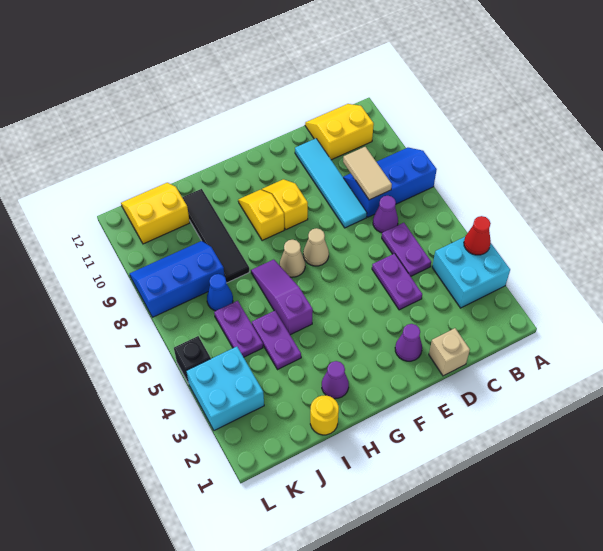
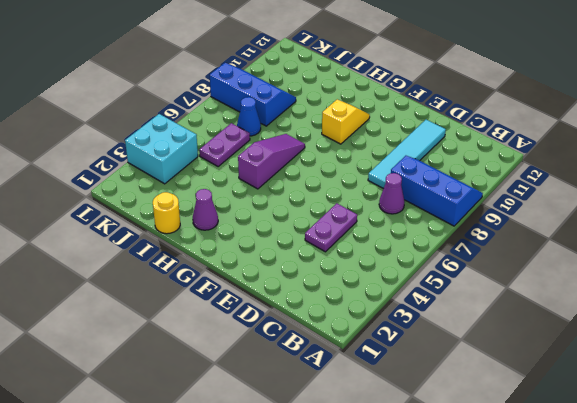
none -> cyan 2x2 brick [432,237,510,308]
none -> yellow 2x2 slope [305,104,374,160]
none -> purple 1x2 plate [382,223,431,276]

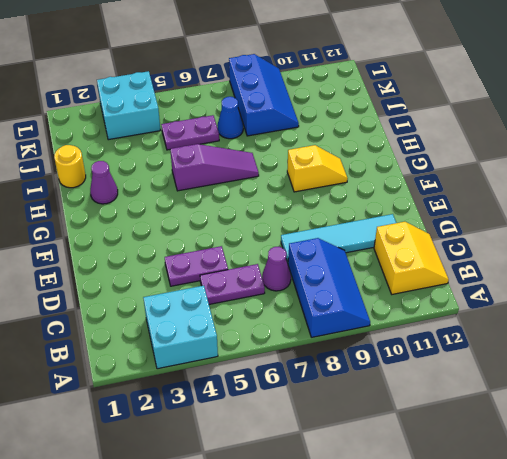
none -> tan 1x1 brick [429,328,470,376]
none -> purple 1x1 cone [395,324,422,361]
none -> tan 1x1 cone [303,228,329,266]

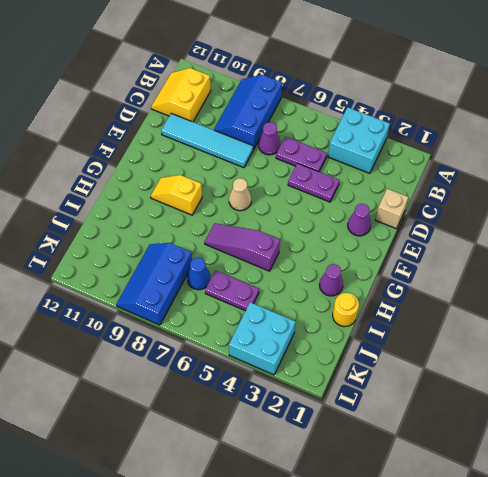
none -> yellow 1x2 slope [262,179,308,229]
none -> tan 1x1 cone [280,240,305,277]
none -> purple 1x2 plate [252,311,301,370]

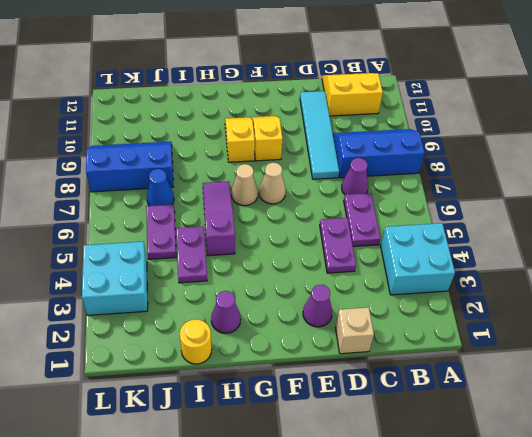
none -> black 1x4 tile [182,189,249,283]
none -> yellow 2x2 slope [121,183,190,244]
none -> black 1x1 brick [174,336,211,384]

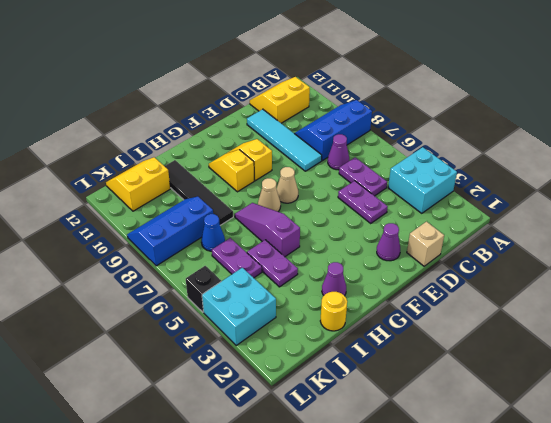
none -> red 1x1 cone [464,216,491,255]
none -> tan 1x2 tile [343,147,392,200]

